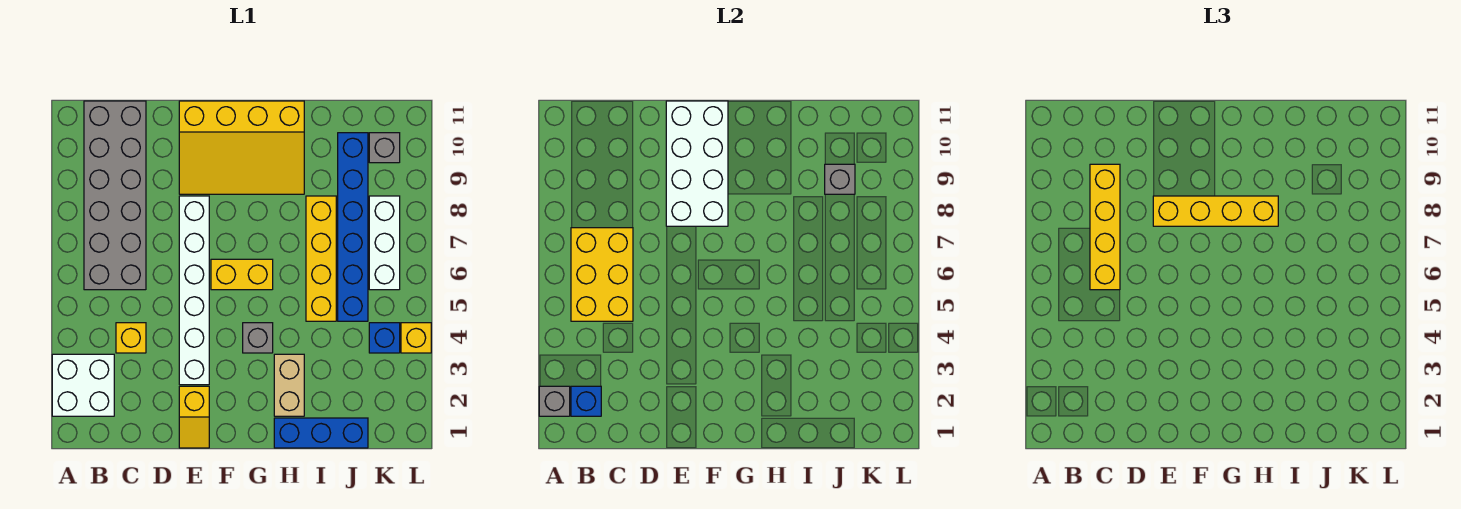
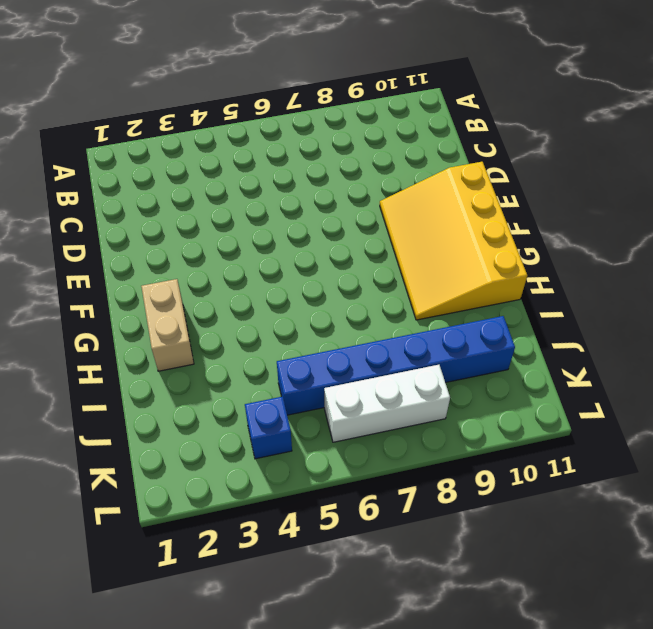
tan 1x2 brick [141,279,194,371] -> tan 1x2 brick turned to [274,354,304,416]
none -> white 2x2 brick [52,354,114,416]
none -> grey 2x6 brick [84,101,146,290]
none -> yellow 1x1 brick [116,323,146,353]

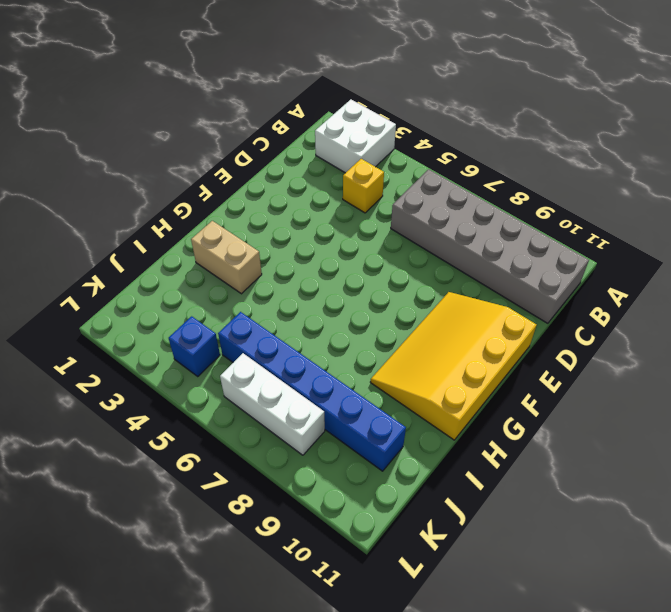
none -> yellow 1x2 slope [179,386,209,448]
none -> white 1x6 brick [179,196,209,385]
none -> yellow 1x2 brick [211,259,273,290]

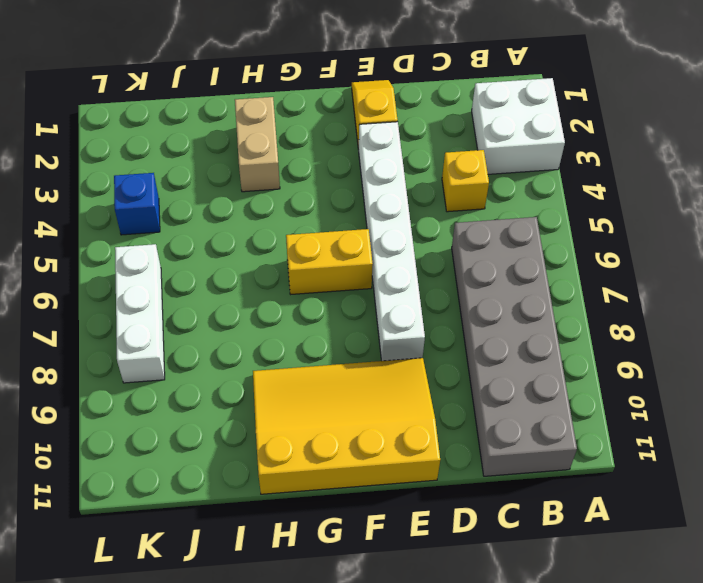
none -> grey 1x1 brick [243,323,273,353]
none -> blue 1x3 brick [274,418,368,448]
none -> yellow 1x4 brick [306,196,336,321]

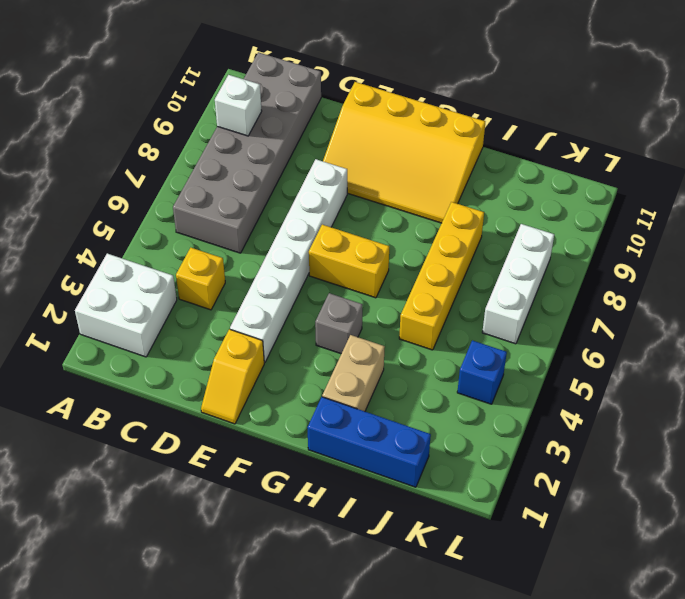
white 1x1 brick [215,75,262,136] -> none
none -> blue 1x6 brick [338,133,368,321]
none -> grey 1x1 brick [369,133,400,163]
none -> yellow 1x1 brick [401,323,431,353]

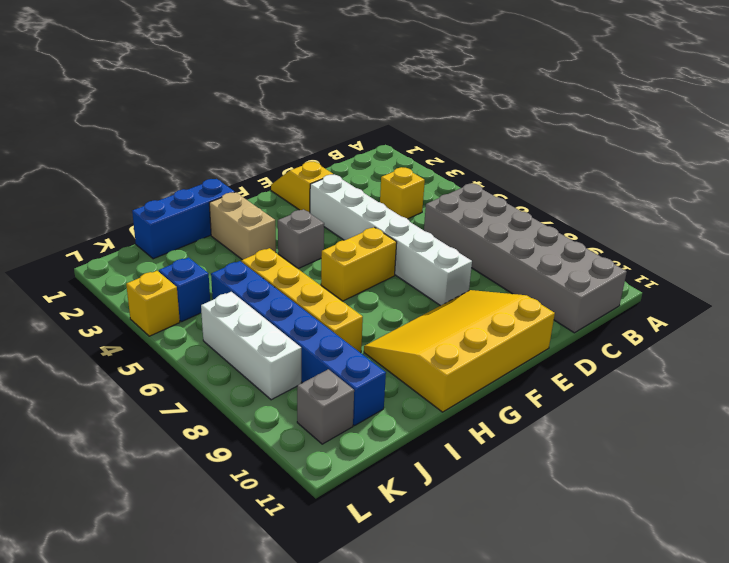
none -> white 2x2 brick [52,354,114,416]
none -> grey 1x1 brick [539,386,570,416]
none -> blue 1x1 brick [571,386,601,416]

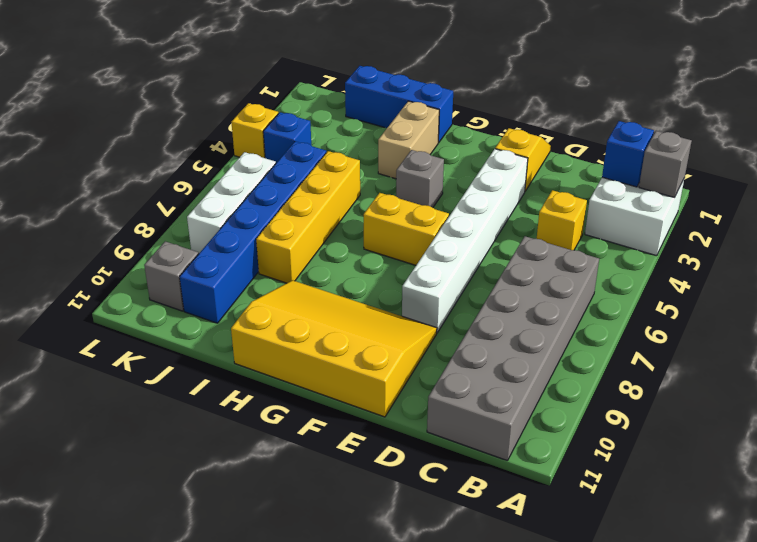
none -> yellow 2x3 brick [571,228,633,321]
none -> white 2x4 brick [666,101,728,226]
none -> grey 1x1 brick [825,164,855,194]

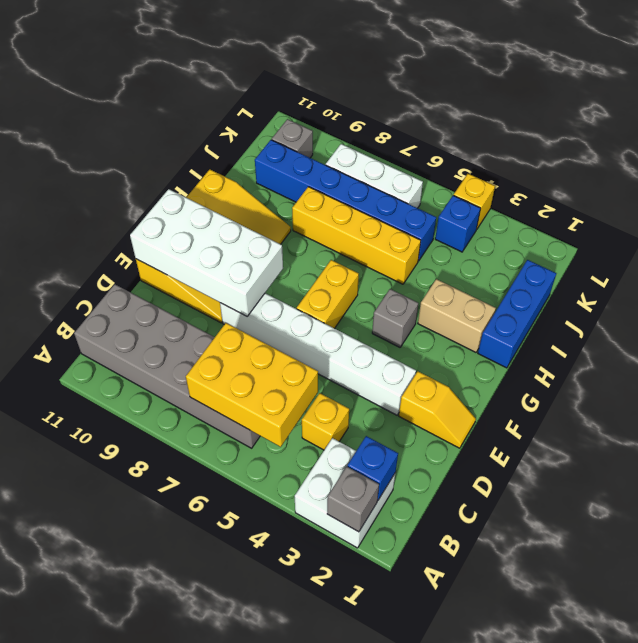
none -> grey 1x1 brick [825,164,855,194]
none -> yellow 1x4 brick [1090,164,1120,290]
none -> yellow 1x4 brick [1153,196,1278,226]

